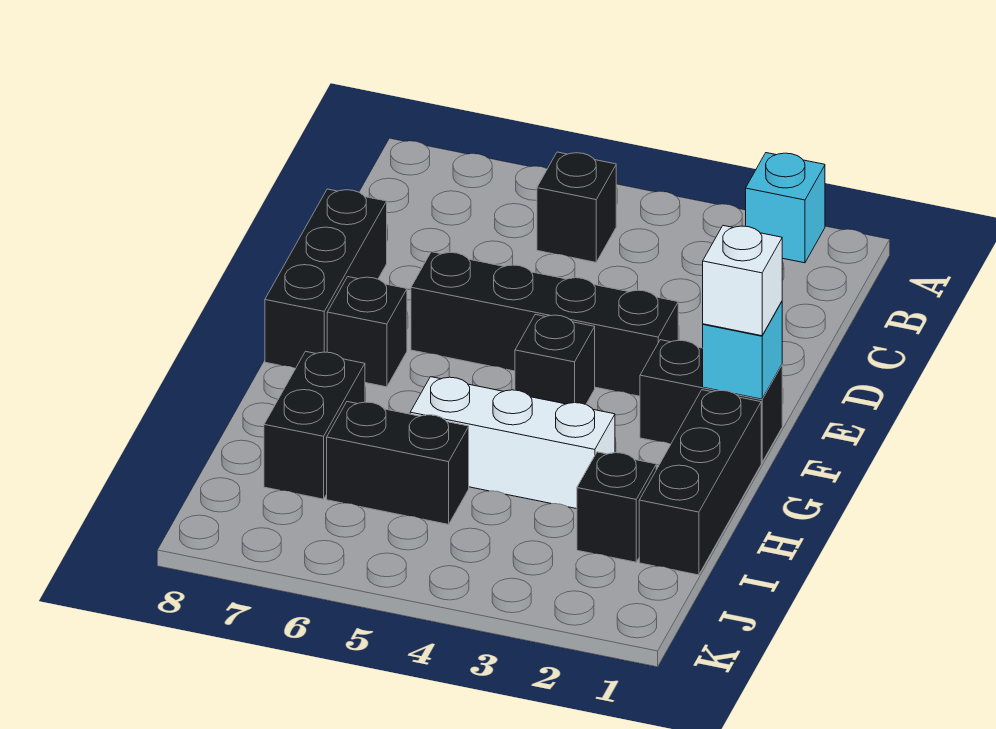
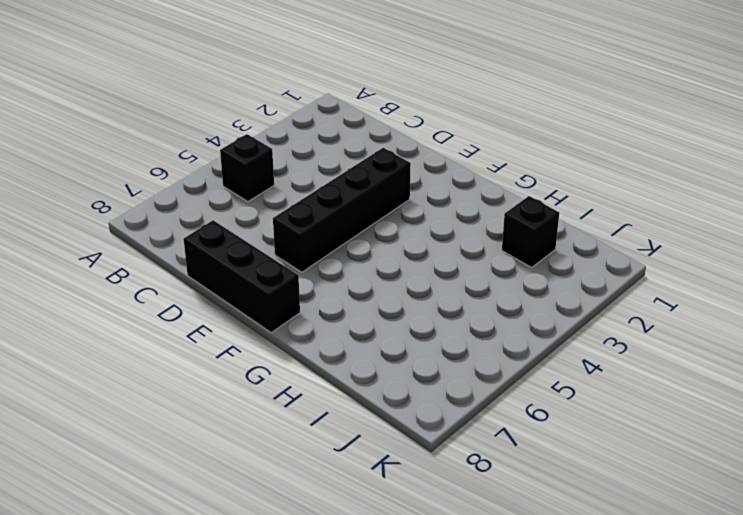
none -> cyan 1x1 brick [746,153,825,263]
none -> black 1x2 brick [640,340,782,463]
none -> black 1x1 brick [515,314,595,405]

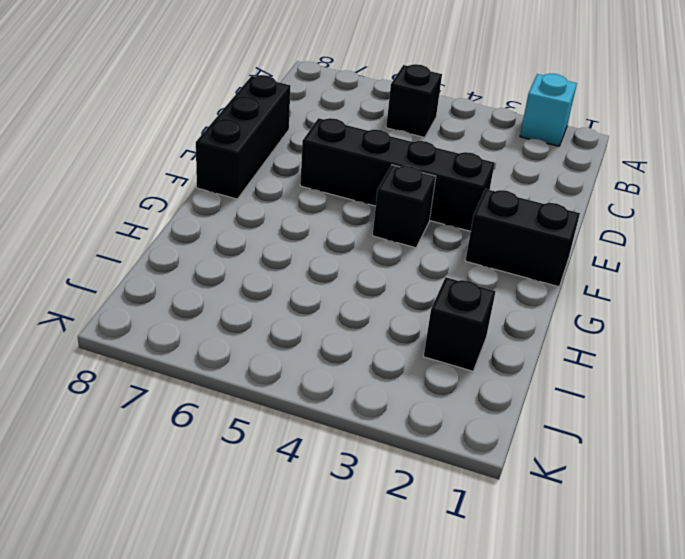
none -> black 1x1 brick [327,277,407,387]
none -> black 1x3 brick [639,390,761,575]
none -> white 1x3 brick [410,377,615,509]

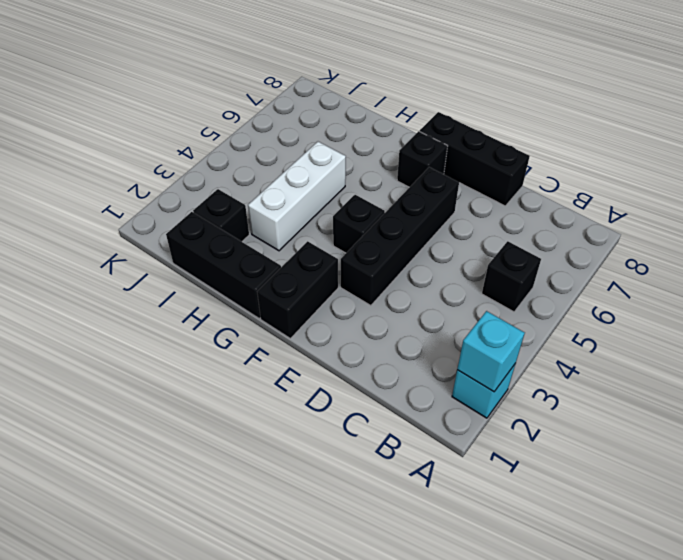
cyan 1x1 brick [457,311,525,392] -> cyan 1x1 brick moved to [703,302,782,399]
none -> black 1x2 brick [264,351,365,499]
none -> black 1x2 brick [327,402,469,524]
none -> white 1x1 brick [703,226,782,336]

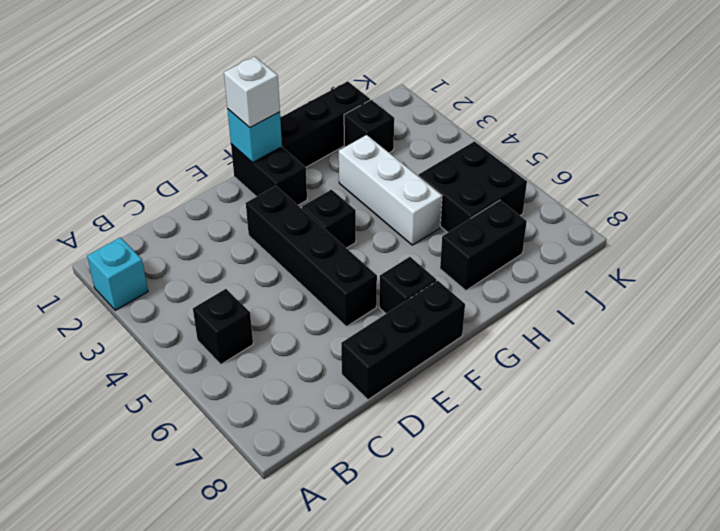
black 2x2 brick [418,141,527,232] -> black 1x2 brick [327,402,469,524]

